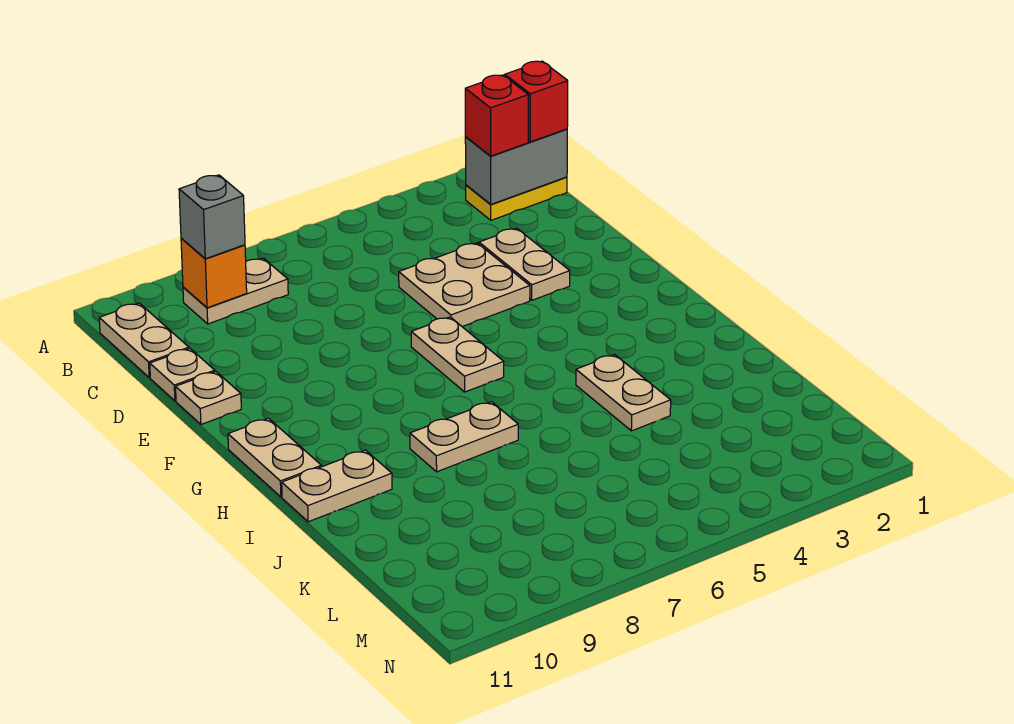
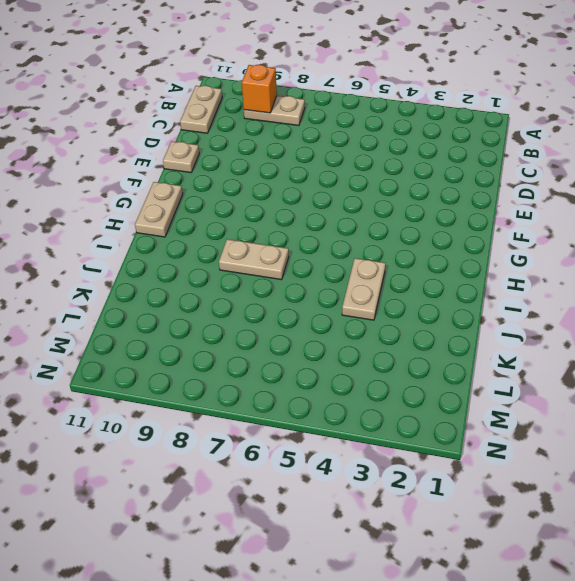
none -> yellow 1x2 plate [466,177,567,220]
none -> tan 1x2 plate [479,228,570,300]
none -> tan 2x2 plate [399,243,530,327]

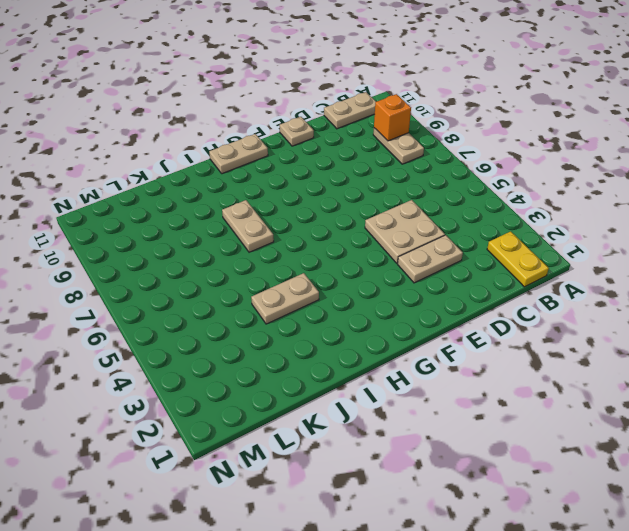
none -> tan 1x1 plate [150,348,215,401]
none -> tan 1x2 plate [411,317,504,392]
none -> tan 1x2 plate [282,450,392,522]

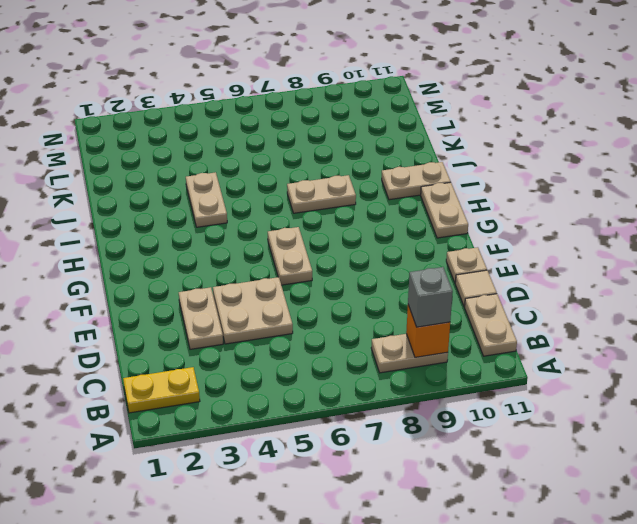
tan 1x1 tile [455,270,497,307] -> tan 1x1 plate [150,348,215,401]
none -> grey 1x2 brick [465,129,567,204]
none -> red 1x1 brick [505,61,568,142]
none -> red 1x1 brick [465,75,528,156]

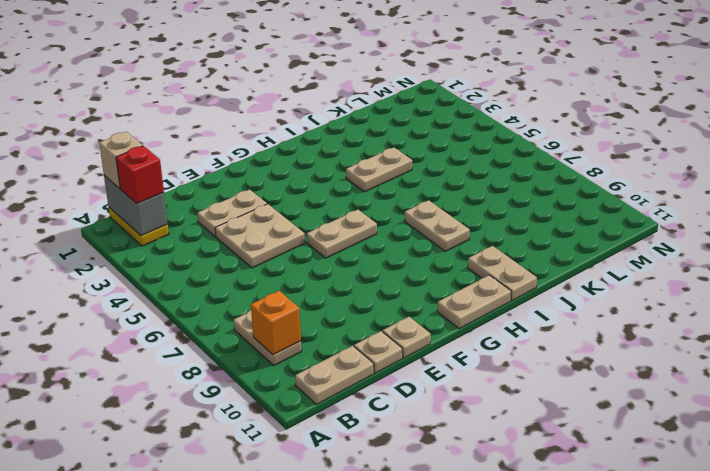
tan 1x1 brick [99,132,143,189] -> red 1x1 brick [505,61,568,142]
none -> grey 1x1 brick [179,175,245,259]

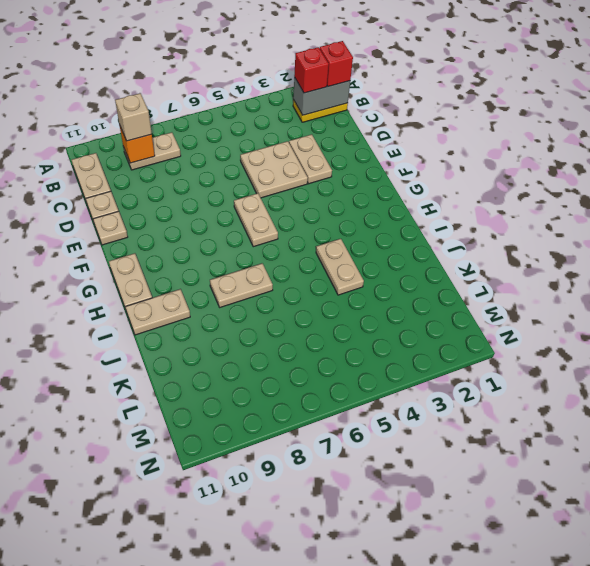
tan 1x1 brick [115,93,152,141] -> grey 1x1 brick [179,175,245,259]

